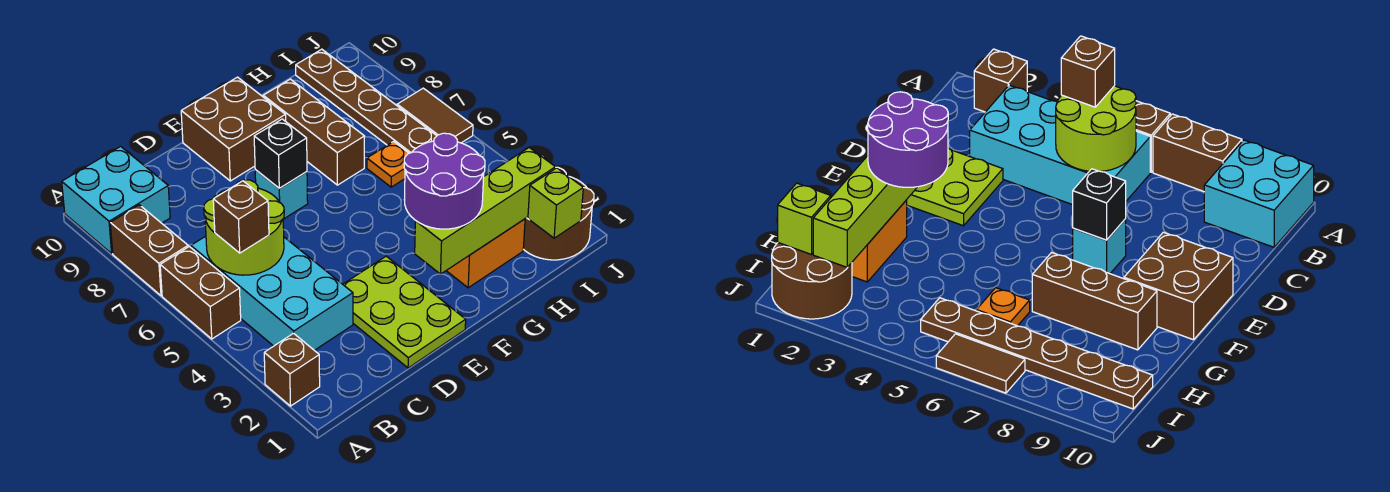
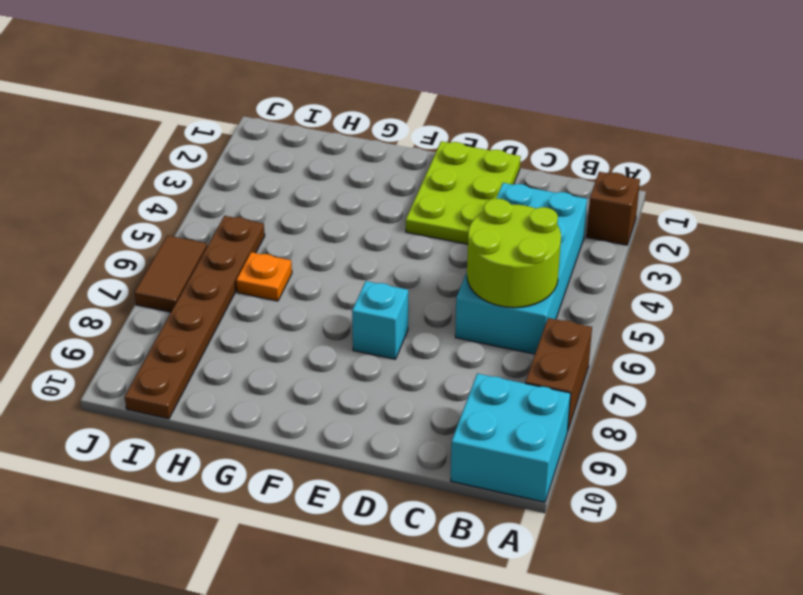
none -> brown 1x2 brick [160,246,241,339]
none -> brown 2x2 brick [181,77,286,181]
none -> orange 1x2 brick [446,219,525,288]

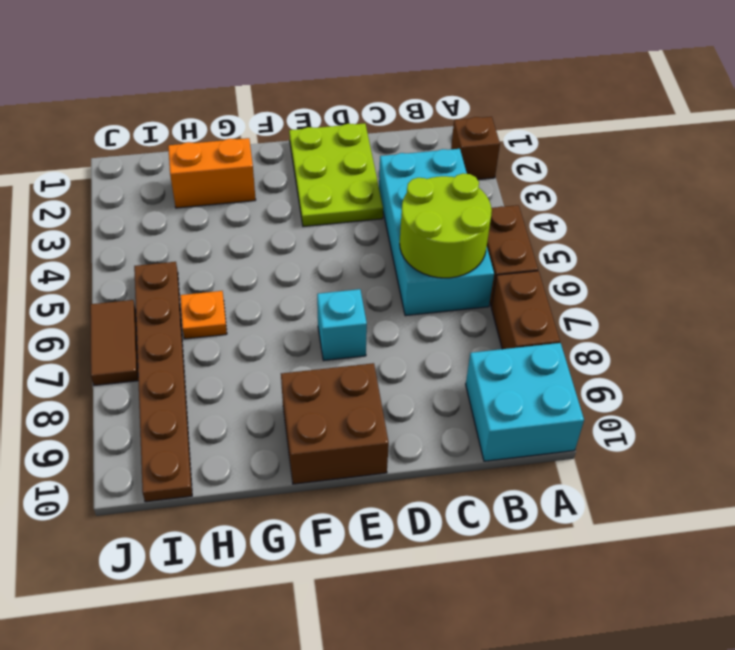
none -> brown 1x3 brick [263,79,365,185]
none -> brown 2x2 round brick [523,167,594,260]
none -> black 1x1 brick [254,119,307,188]

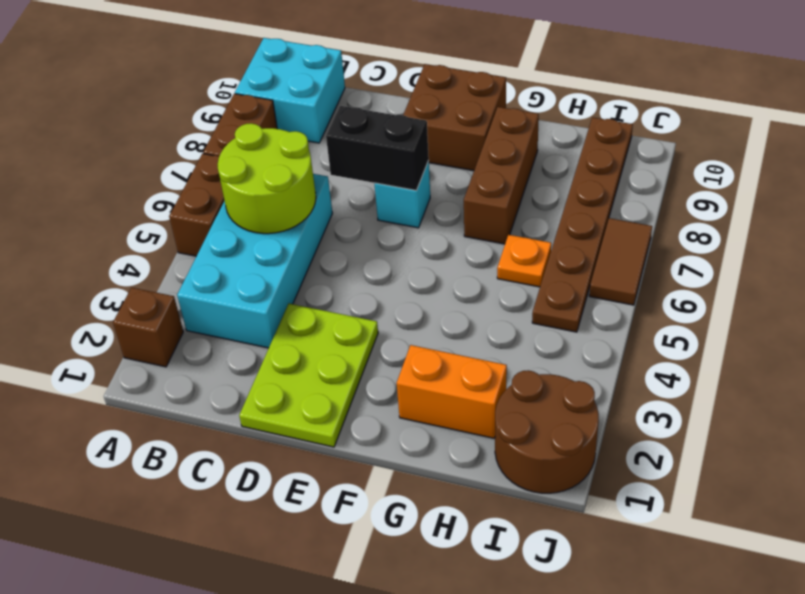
black 1x2 brick [326,106,429,190] -> black 1x1 brick [254,119,307,188]
none -> lime 1x4 brick [415,148,555,274]
none -> lime 1x1 brick [528,168,583,238]
none -> brown 1x1 brick [213,181,269,253]

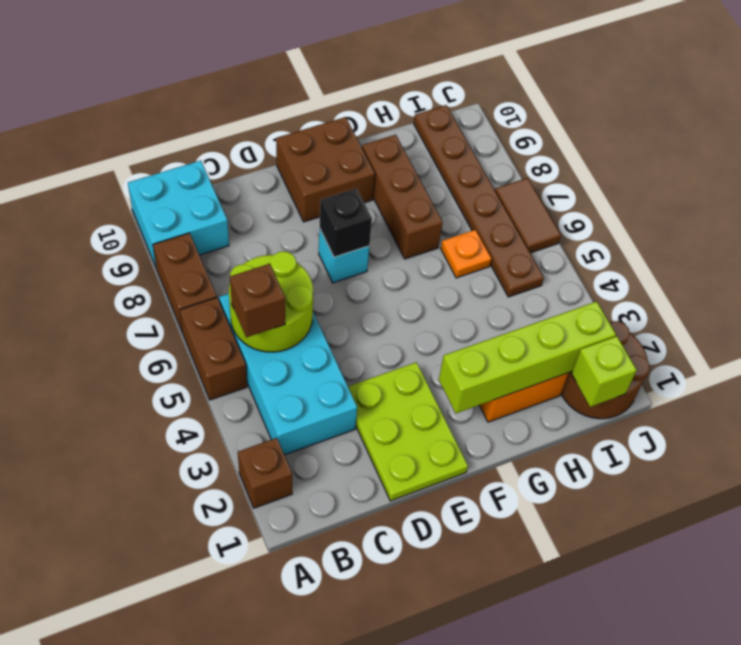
none -> purple 2x2 round brick [404,133,485,229]

